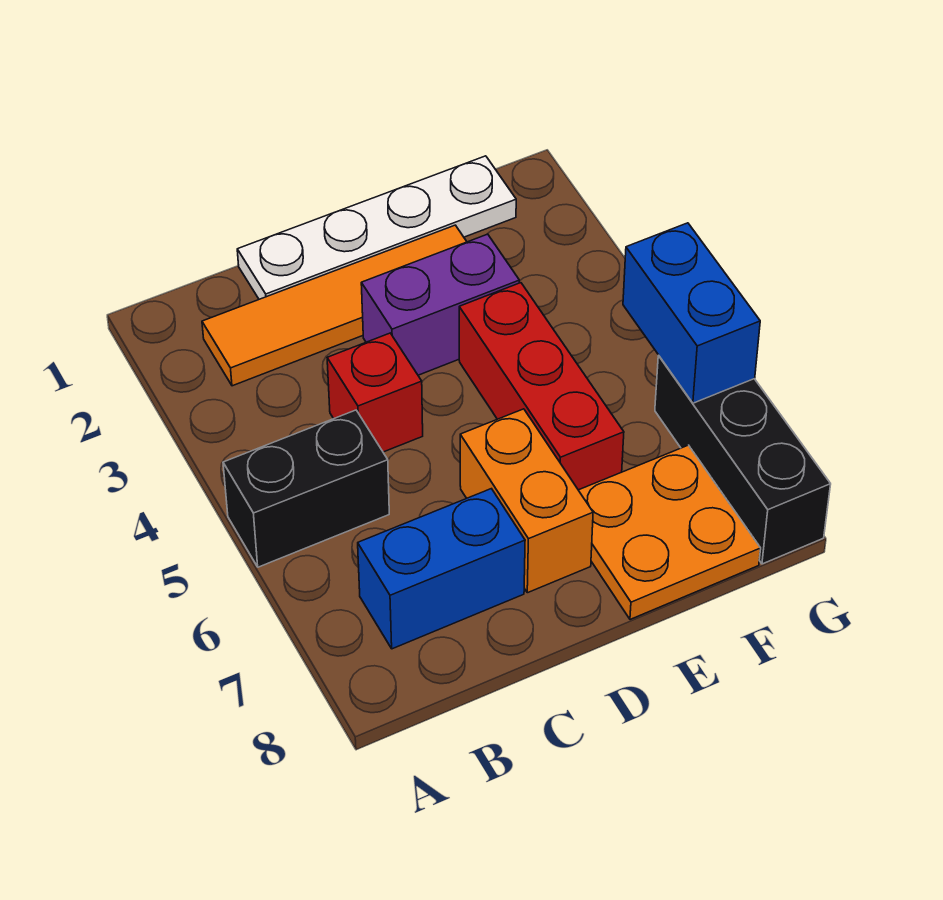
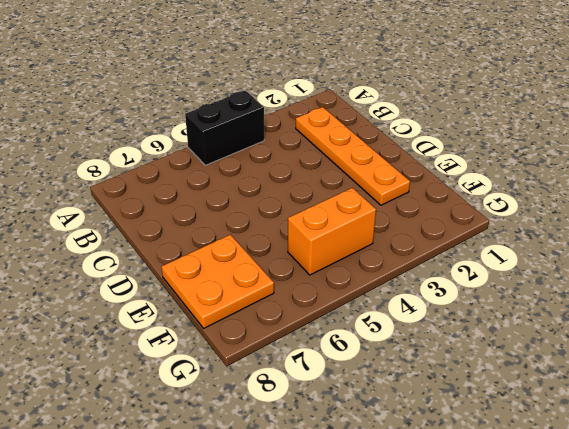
black 1x2 brick [185,90,264,165] -> black 1x2 brick turned to [223,410,389,567]
orange 1x4 plate [296,107,410,205] -> orange 1x4 tile [202,225,467,386]
orange 1x2 brick [288,188,376,275] -> orange 1x2 brick moved to [460,409,593,593]
none -> blue 1x2 brick [358,489,525,649]
none -> white 1x4 plate [237,156,516,299]

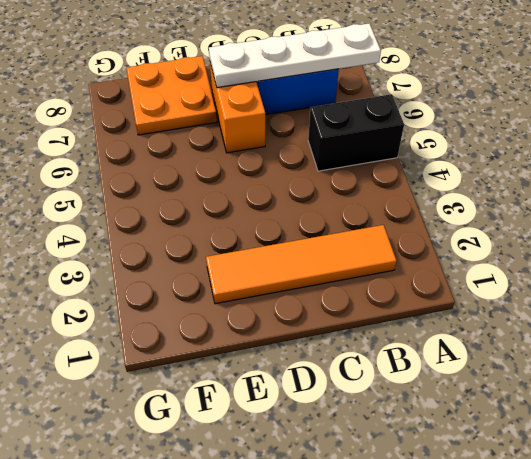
white 1x4 plate [209,23,381,88] -> white 1x4 plate moved to [237,156,516,299]
none -> red 1x1 brick [327,333,423,452]
none -> purple 1x2 brick [361,234,519,375]

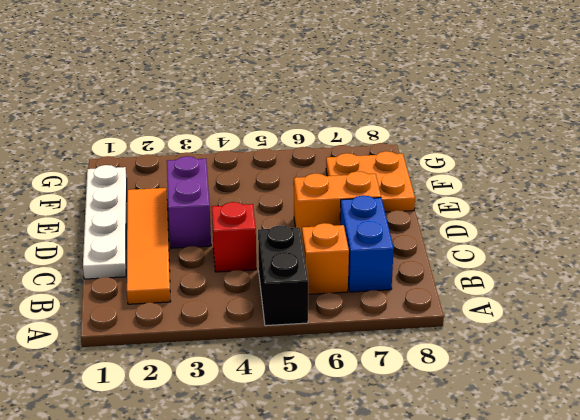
orange 1x1 brick [302,223,349,294] -> none
none -> red 1x3 brick [459,283,624,490]
none -> black 1x3 brick [655,356,831,564]

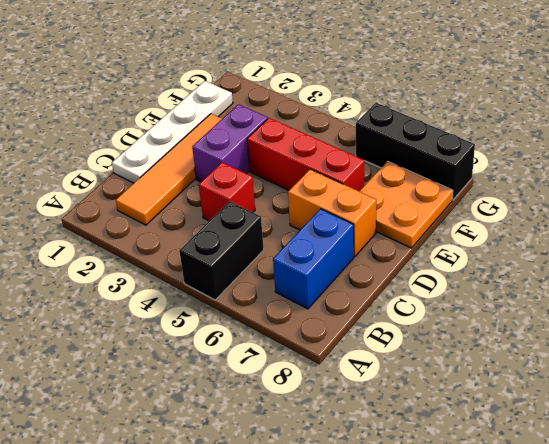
none -> blue 1x2 brick [623,223,760,403]

